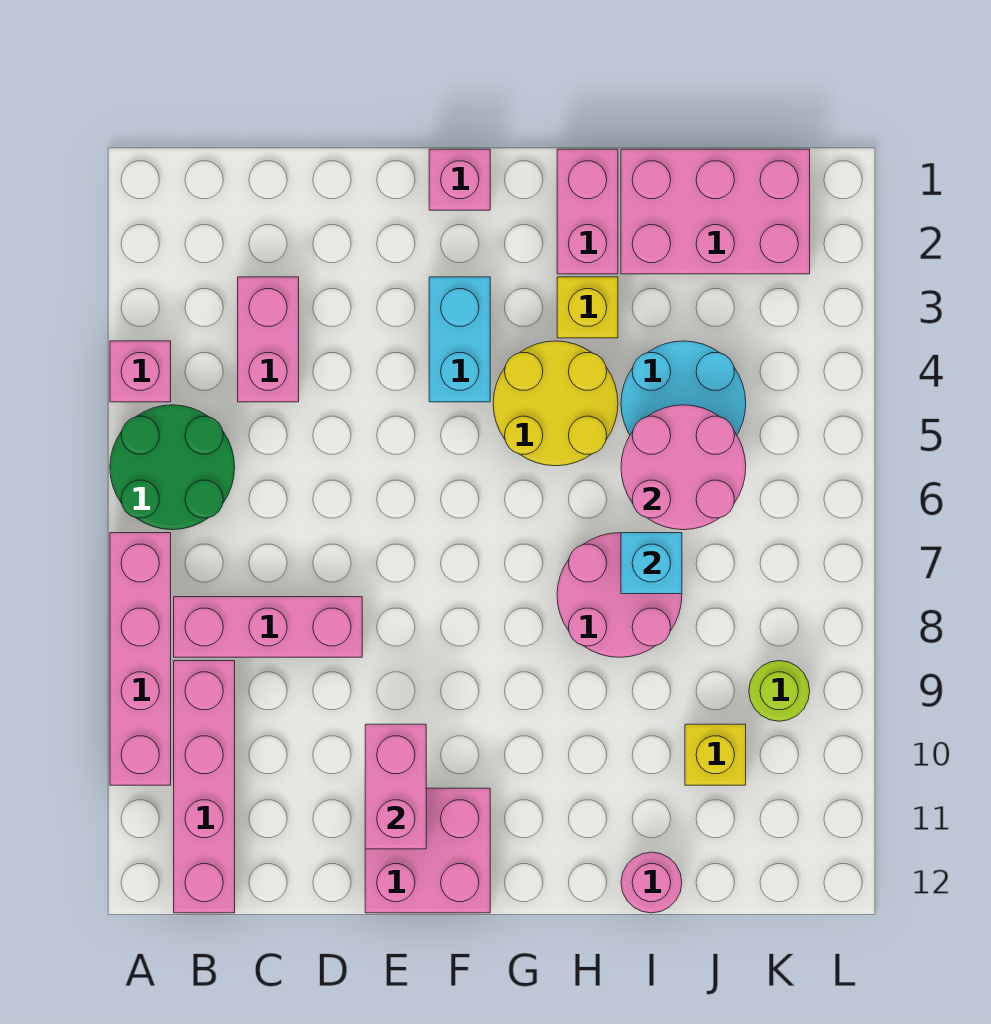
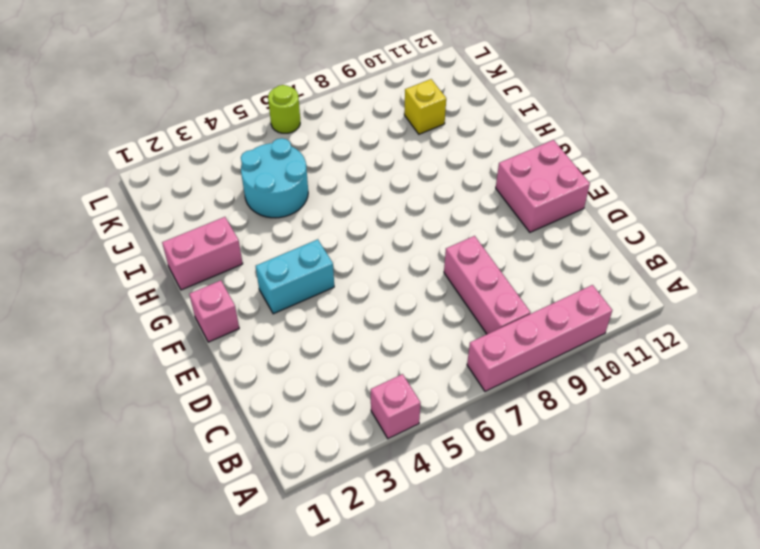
lime 1x1 round brick [268,85,300,133] -> lime 1x1 round brick moved to [749,661,810,721]
none -> green 2x2 round brick [110,405,235,530]
none -> pink 1x4 brick [174,661,235,913]
none -> pink 1x2 brick [238,277,299,402]

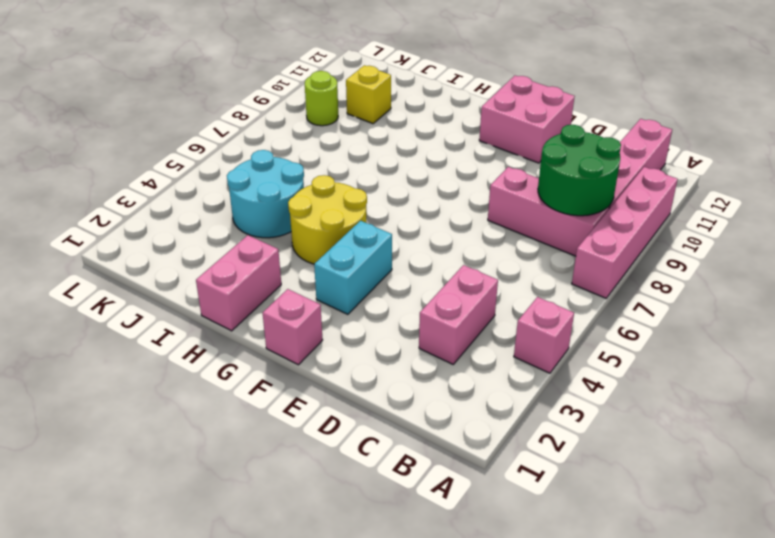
green 2x2 round brick [538,125,621,216] -> green 2x2 round brick moved to [110,405,235,530]
none -> yellow 1x1 brick [557,277,618,338]
none -> pink 2x2 round brick [557,533,682,657]
none -> pink 2x3 brick [621,149,810,274]

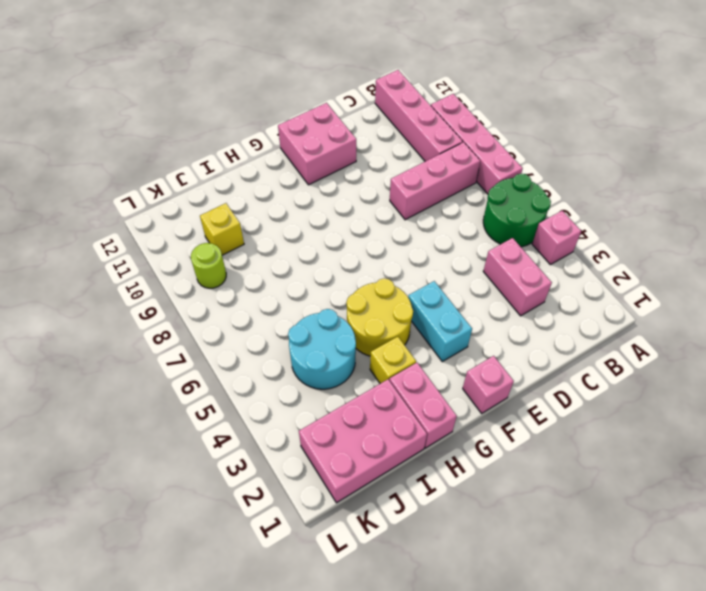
none -> pink 2x2 round brick [557,533,682,657]
none -> pink 1x1 round brick [621,852,682,913]
none -> pink 1x2 brick [365,724,426,849]

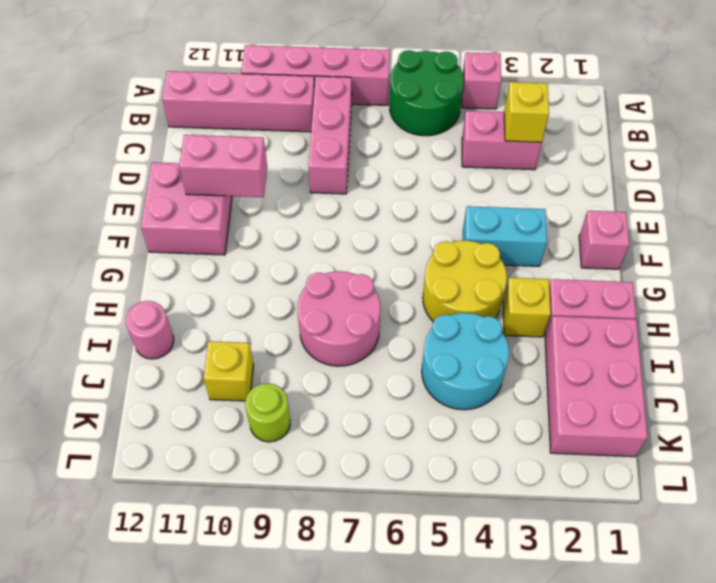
yellow 1x1 brick [504,82,549,142] -> none
none -> pink 2x2 round brick [621,405,746,530]
none -> cyan 1x1 brick [621,533,682,594]

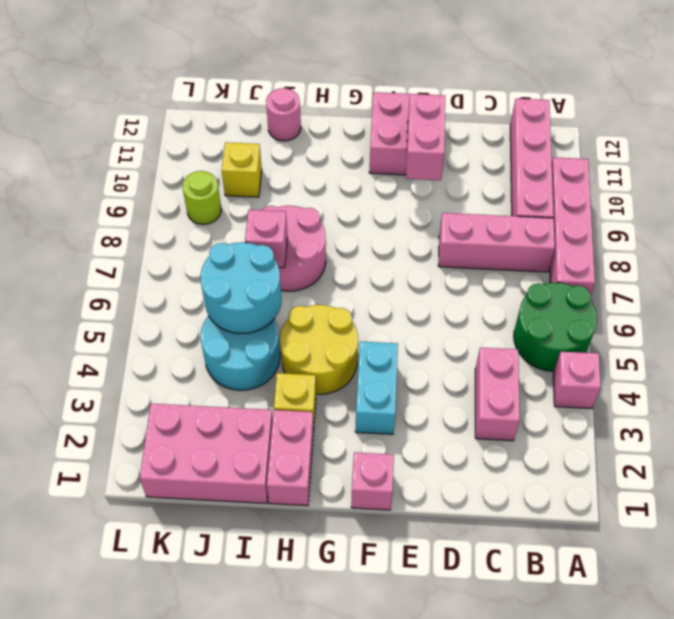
cyan 2x2 round brick [200,242,281,334] -> pink 2x2 round brick [621,405,746,530]
pink 1x1 brick [245,210,287,268] -> cyan 1x1 brick [621,533,682,594]

